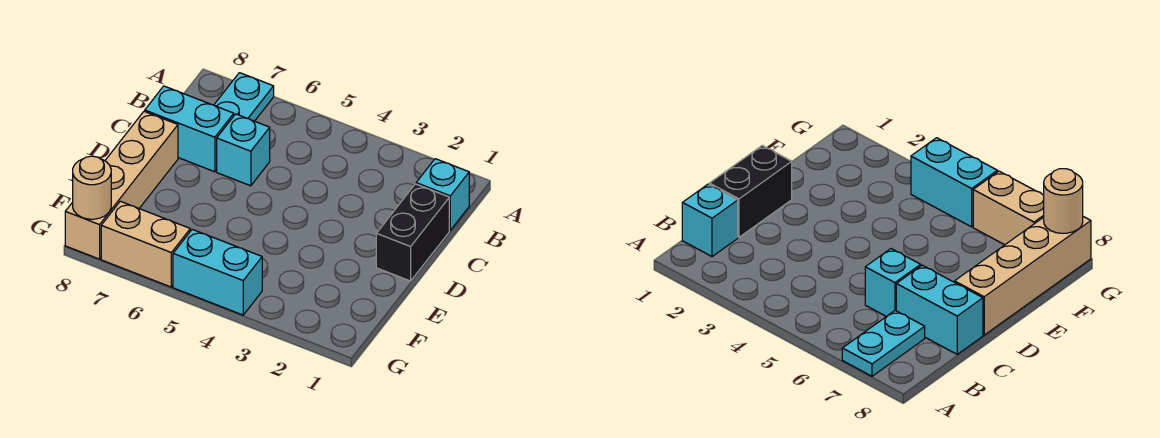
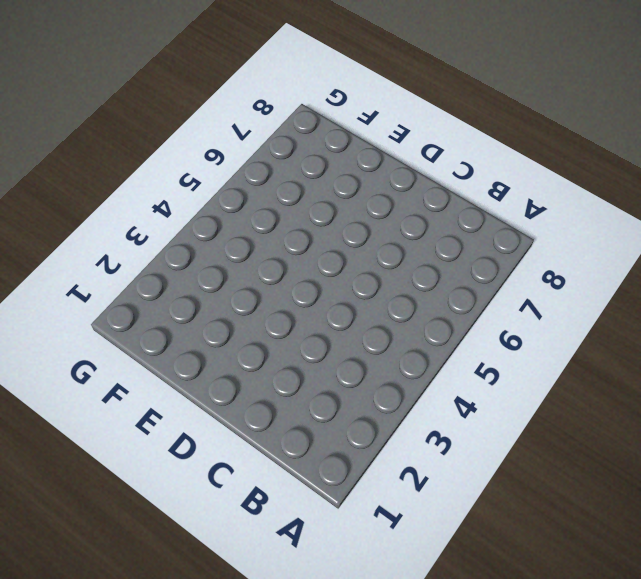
none -> cyan 1x2 plate [214,73,274,121]
none -> cyan 1x1 brick [416,159,469,230]

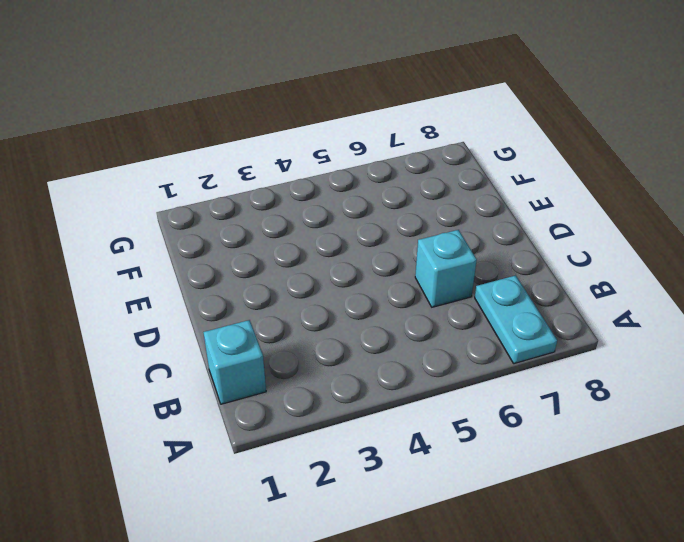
none -> black 1x2 brick [376,184,449,281]
none -> cyan 1x2 brick [145,86,234,172]

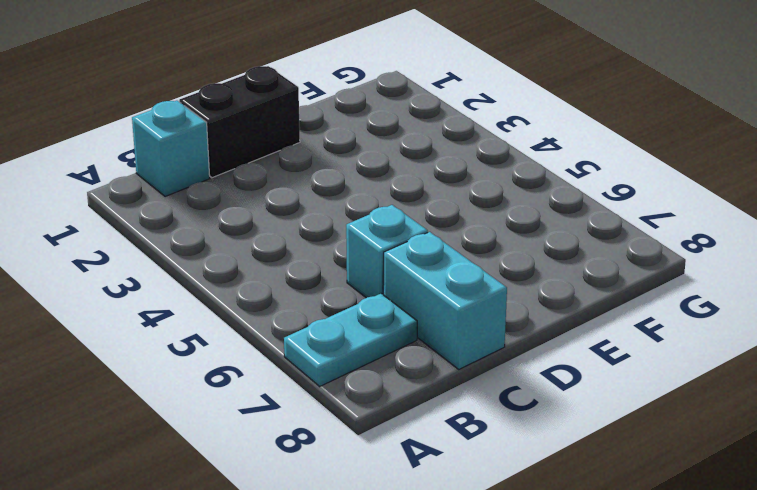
none -> tan 1x4 brick [65,111,178,259]
none -> cyan 1x2 brick [173,229,262,315]

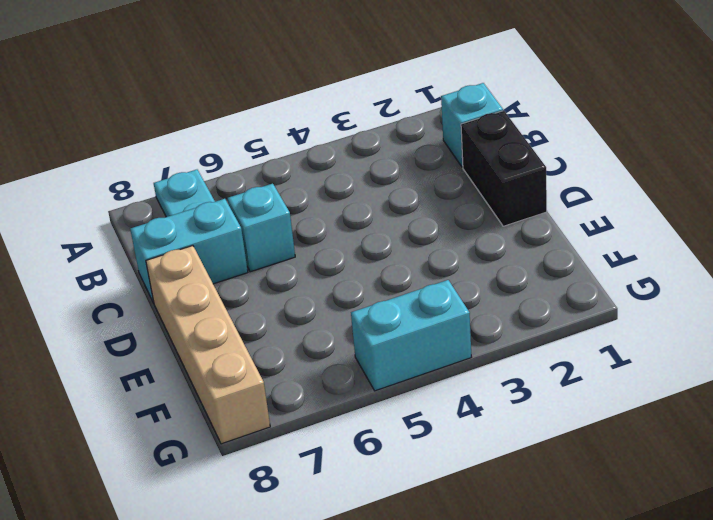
none -> tan 1x2 brick [101,201,190,287]
none -> tan 1x1 round brick [73,156,111,219]

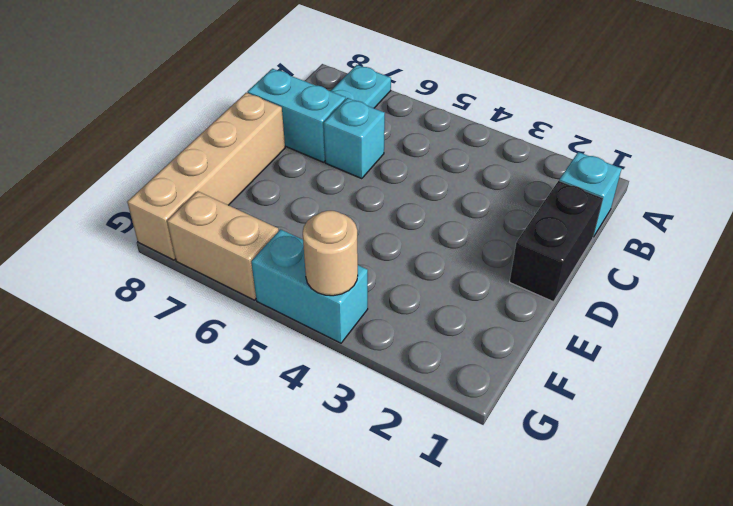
tan 1x1 round brick [303,211,358,296] -> tan 1x1 round brick moved to [73,156,111,219]

